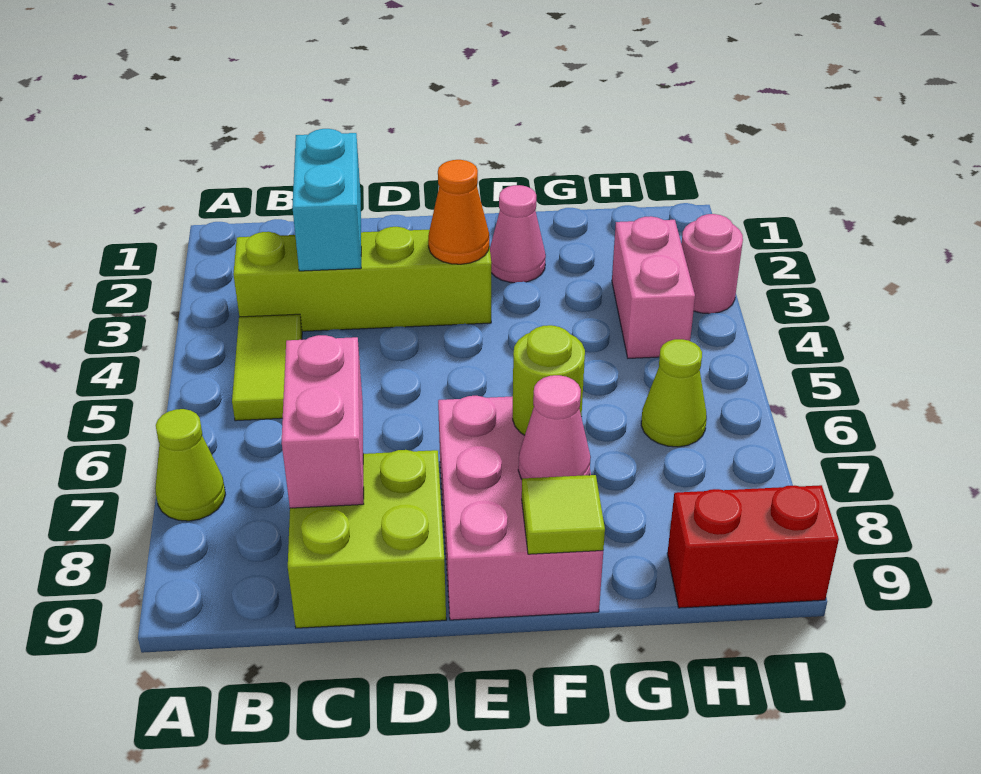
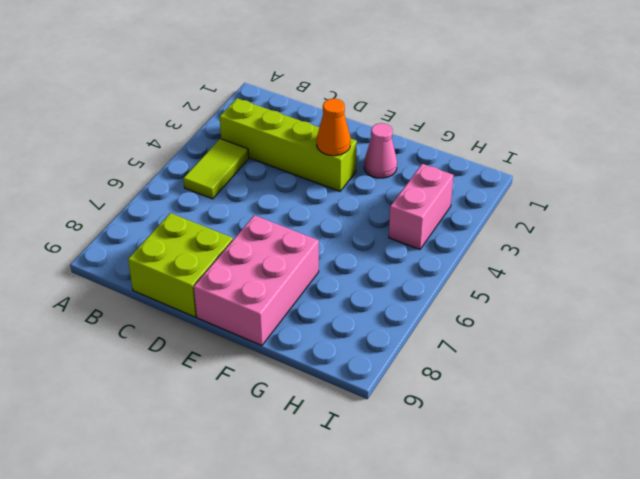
none -> lime 1x1 cone [155,409,225,521]
none -> lime 1x1 cone [641,339,707,447]
none -> red 1x2 brick [667,485,839,608]

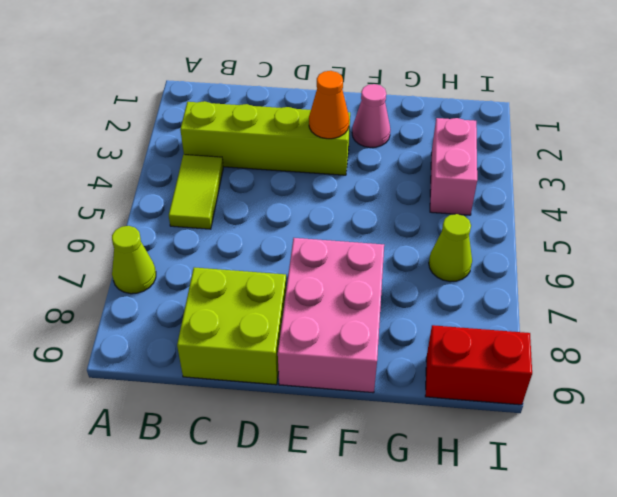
none -> pink 1x1 round brick [681,214,743,314]
none -> cyan 1x2 brick [292,129,361,271]
none -> pink 1x2 brick [282,335,364,508]

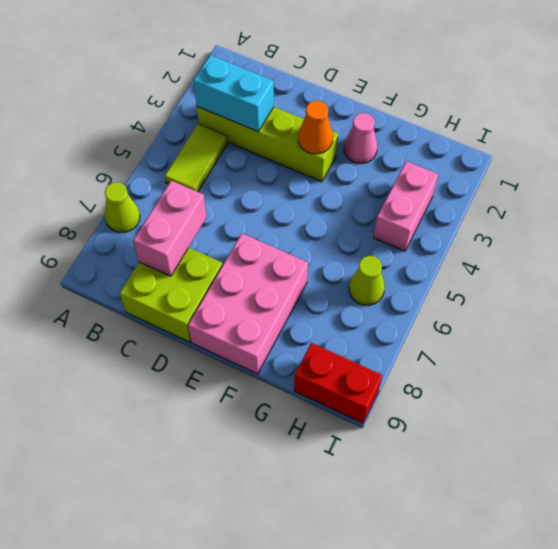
cyan 1x2 brick [194,55,274,132] -> cyan 1x2 brick turned to [292,129,361,271]
none -> pink 1x1 round brick [681,214,743,314]
none -> lime 1x1 round brick [513,325,585,435]
none -> pink 1x1 cone [518,375,591,479]

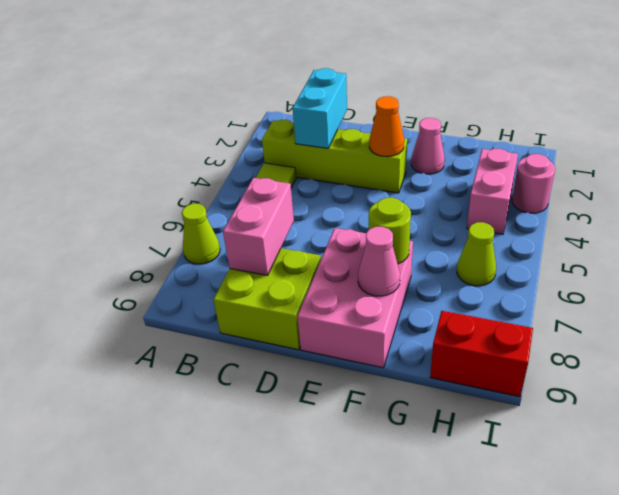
none -> lime 1x1 tile [522,475,605,554]

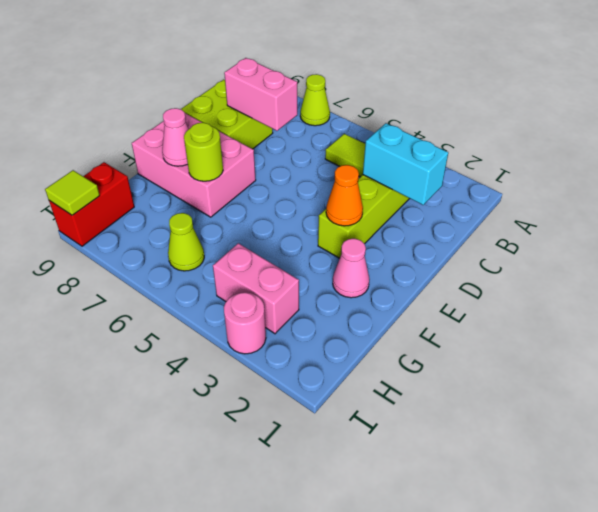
lime 1x1 tile [45,170,100,215] -> lime 1x1 tile moved to [522,475,605,554]

